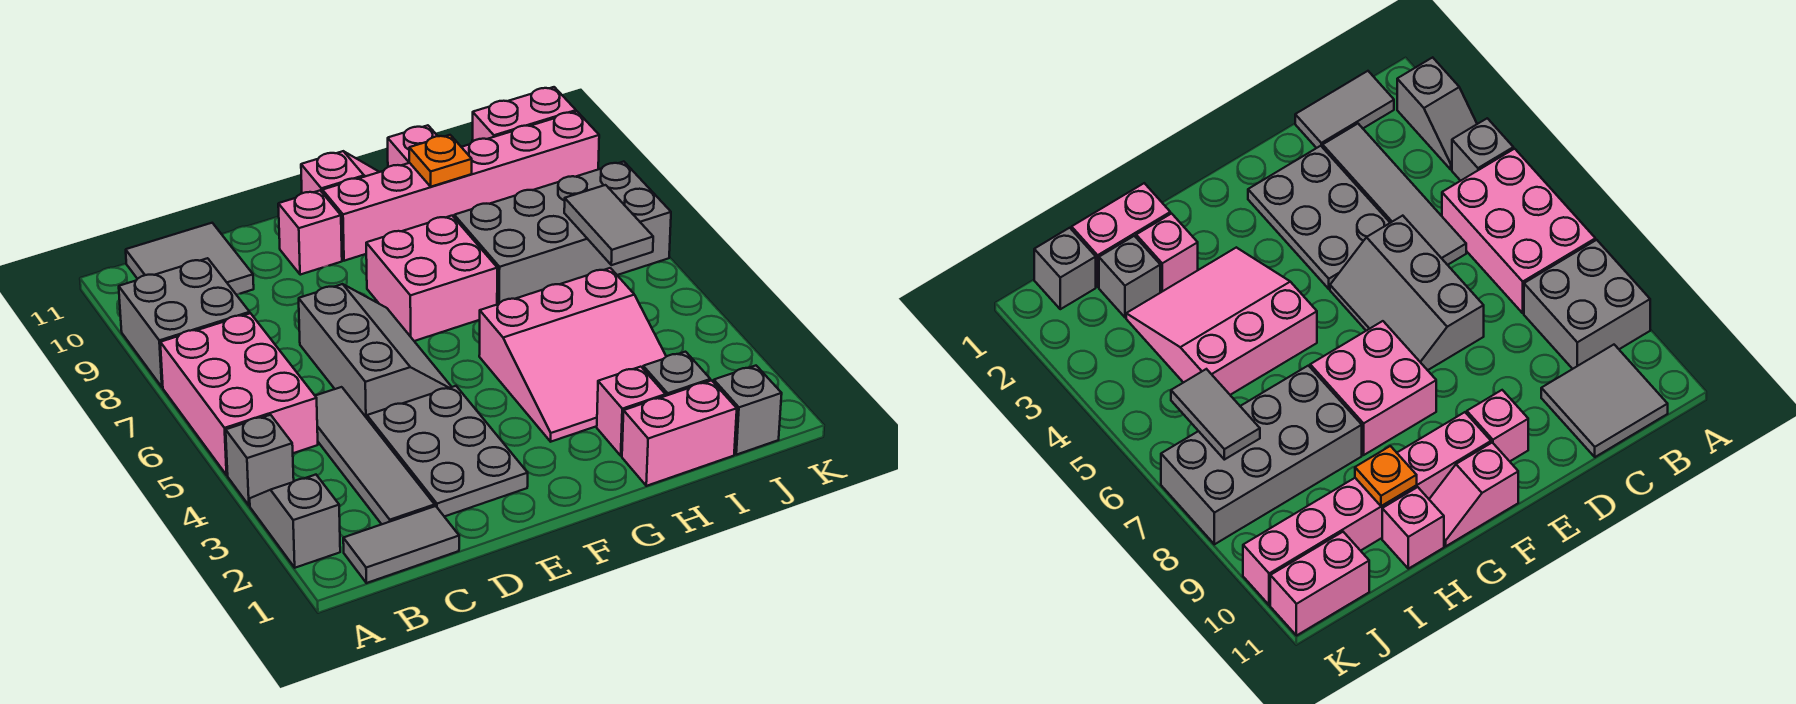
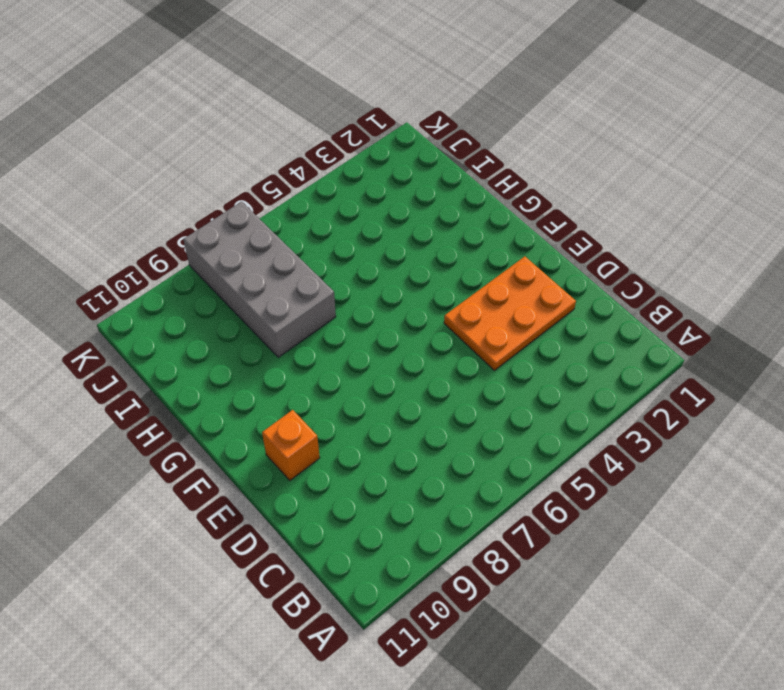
orange 2x3 plate [444,256,576,370] -> grey 2x3 plate [367,386,528,517]
orange 1x1 brick [262,410,320,480] -> pink 1x1 brick [278,191,342,275]
none -> grey 1x2 slope [250,475,340,568]
none -> grey 1x1 brick [226,415,294,506]
none -> pink 2x3 brick [160,313,318,475]

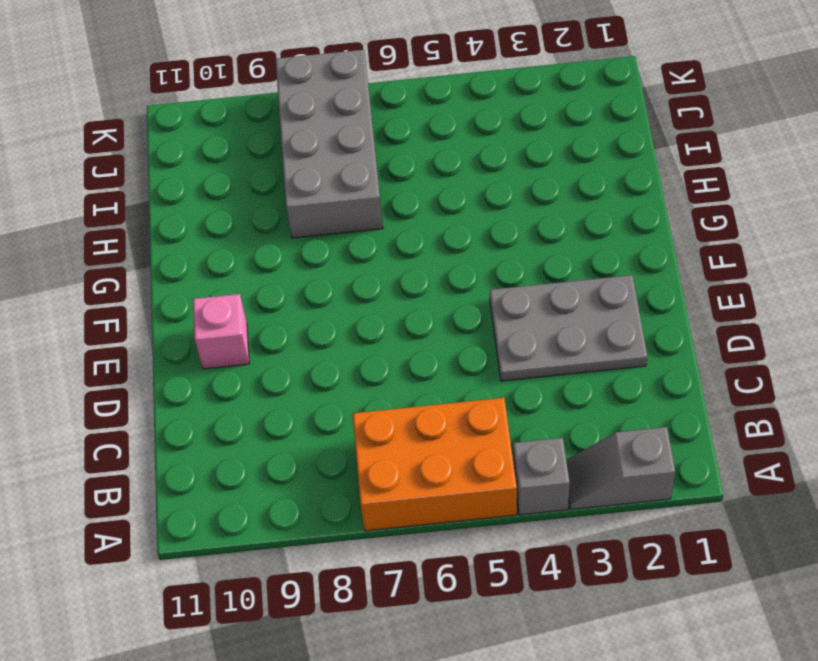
orange 2x3 brick [353,398,517,531] -> pink 2x3 brick [160,313,318,475]
none -> grey 2x2 brick [119,258,250,387]
none -> grey 1x2 tile [343,506,459,583]
none -> grey 2x2 tile [126,223,254,295]

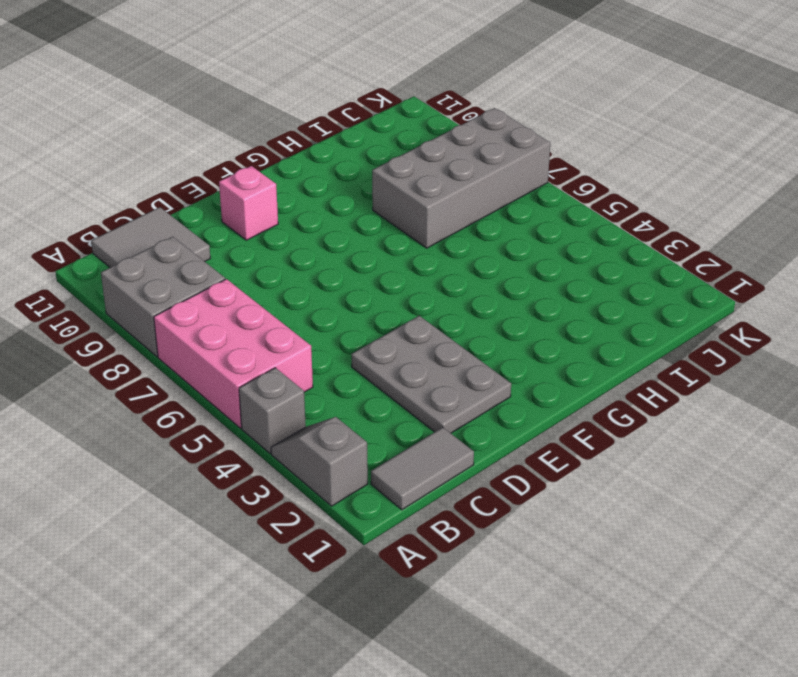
none -> grey 1x4 tile [315,387,435,524]
none -> grey 2x3 slope [299,284,451,418]
none -> pink 2x2 brick [366,216,497,341]

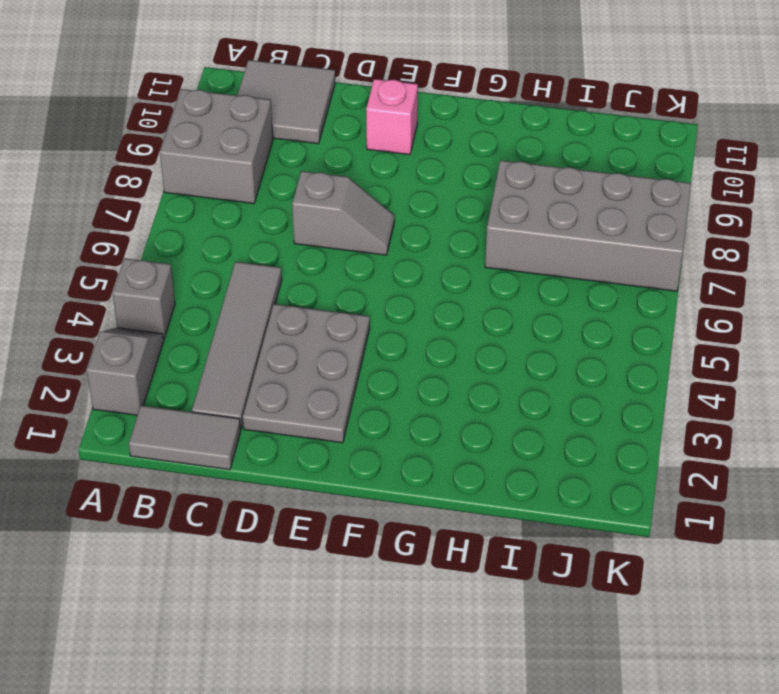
grey 1x2 slope [292,171,394,255] -> grey 2x3 slope [299,284,451,418]
none -> pink 2x3 brick [160,313,318,475]
none -> pink 2x2 brick [366,216,497,341]
none -> pink 1x6 brick [322,112,599,261]

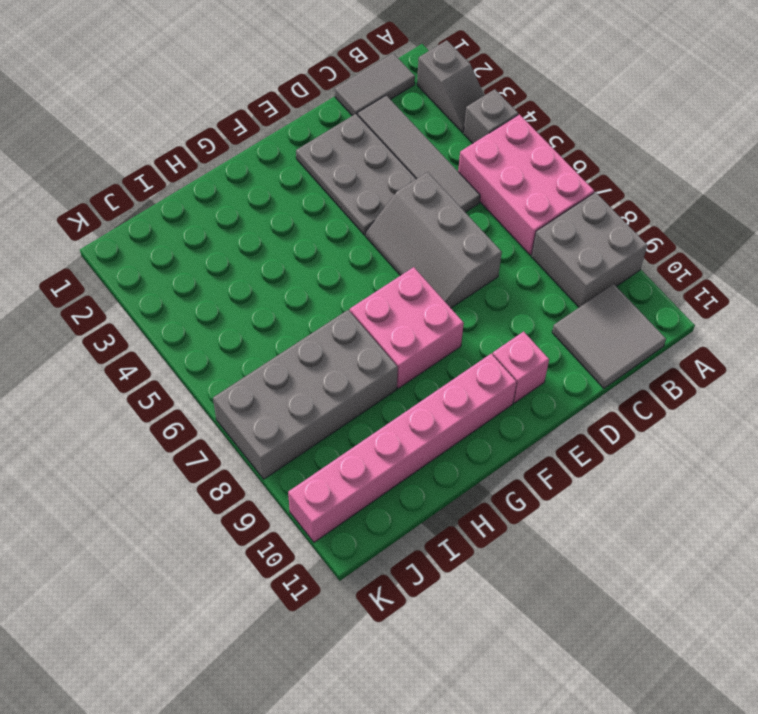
none -> pink 1x2 slope [301,151,379,193]
none -> pink 3x3 slope [479,268,666,442]
none -> pink 1x2 brick [622,381,737,486]

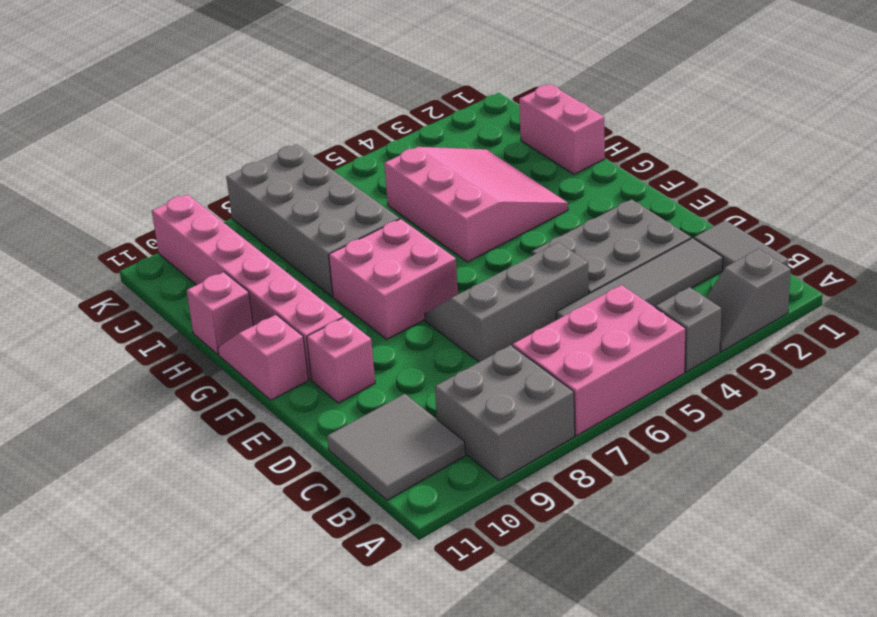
none -> pink 1x1 brick [597,367,665,456]
none -> grey 1x1 brick [643,352,710,396]
none -> grey 1x1 brick [714,366,782,455]

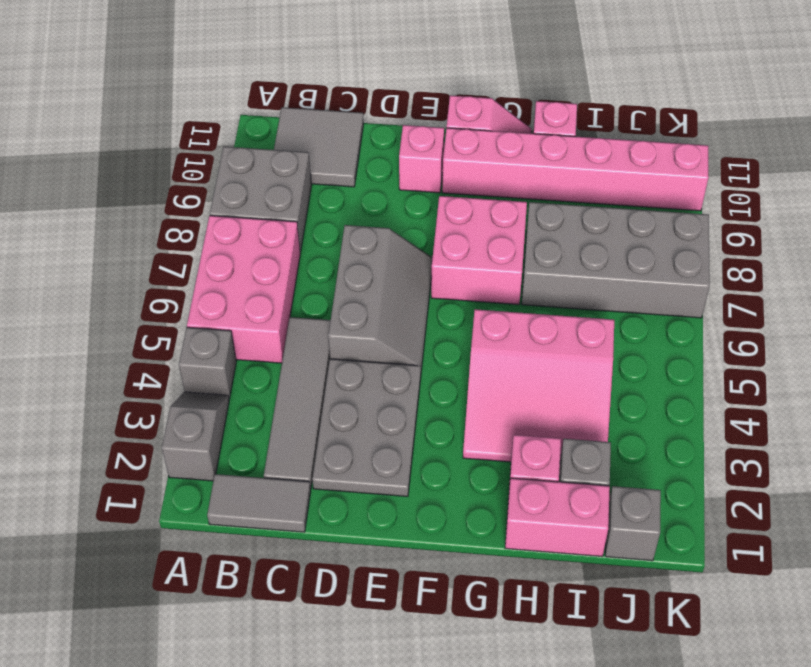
none -> pink 1x2 brick [472,87,576,142]
none -> orange 1x1 plate [409,135,472,187]
none -> grey 1x2 tile [564,185,653,265]

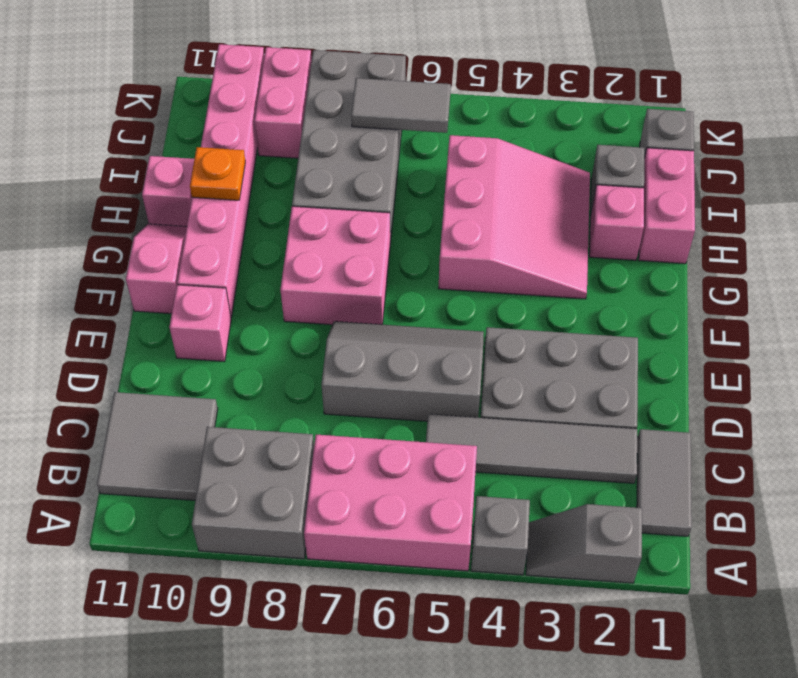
pink 1x2 brick [254,47,312,158] -> pink 1x2 brick moved to [472,87,576,142]

